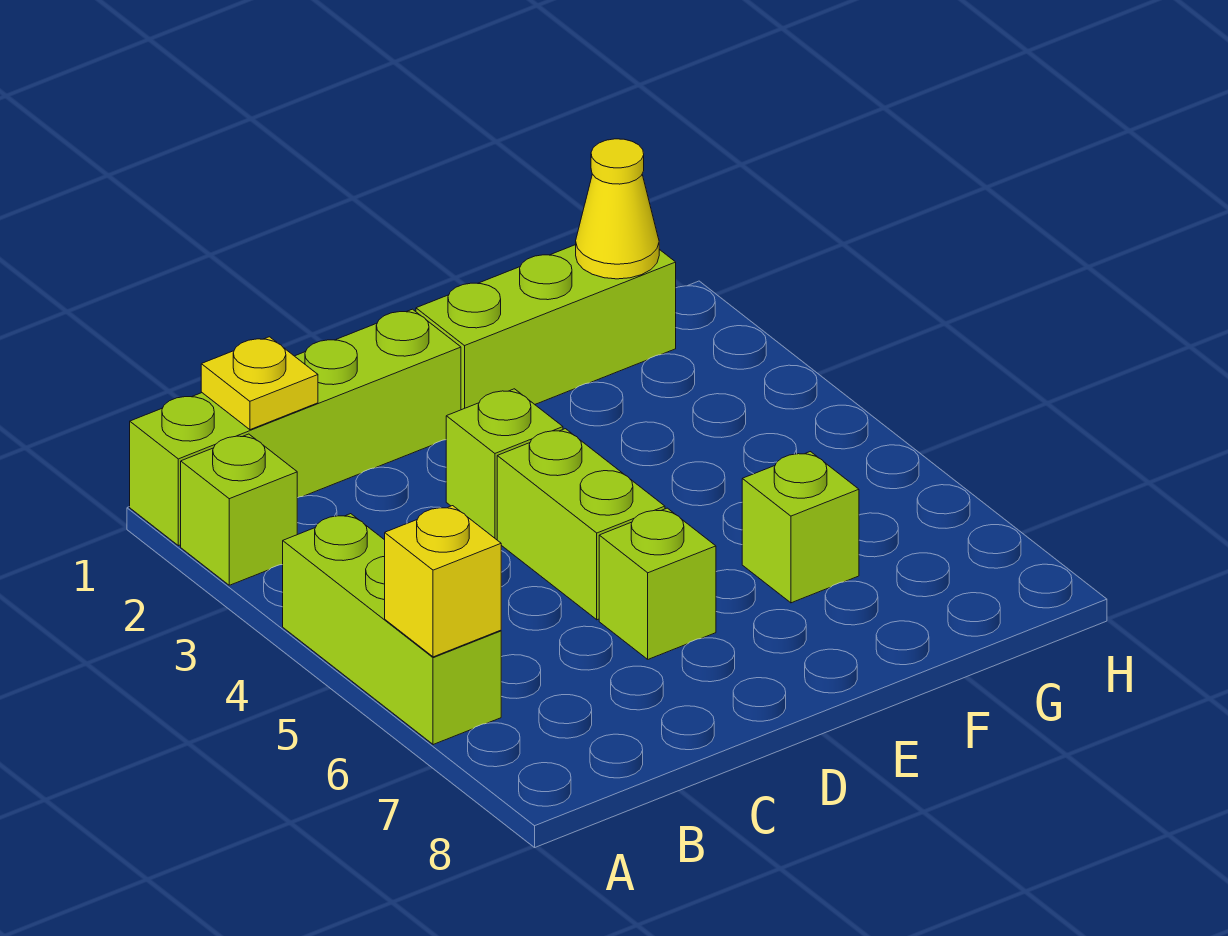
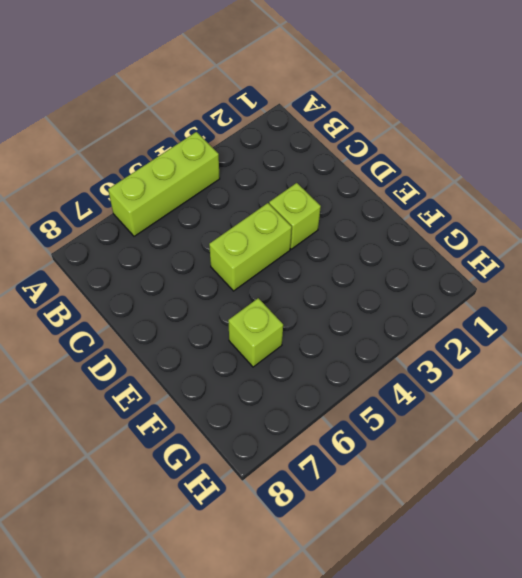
none -> lime 1x4 brick [130,309,461,546]
none -> lime 1x1 brick [181,434,297,585]

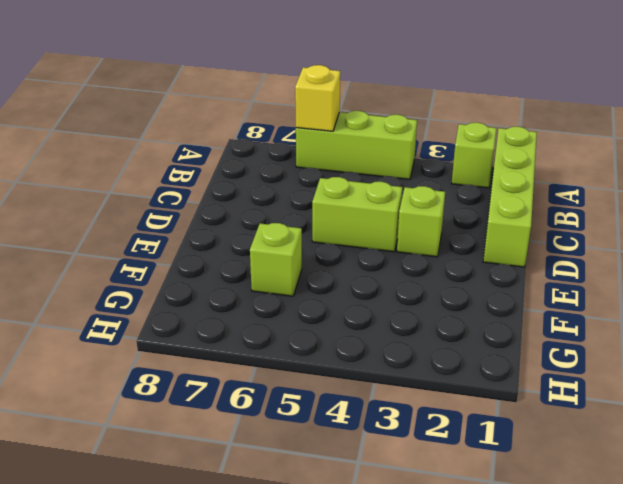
none -> lime 1x1 brick [599,508,716,659]
none -> lime 1x3 brick [416,245,676,410]

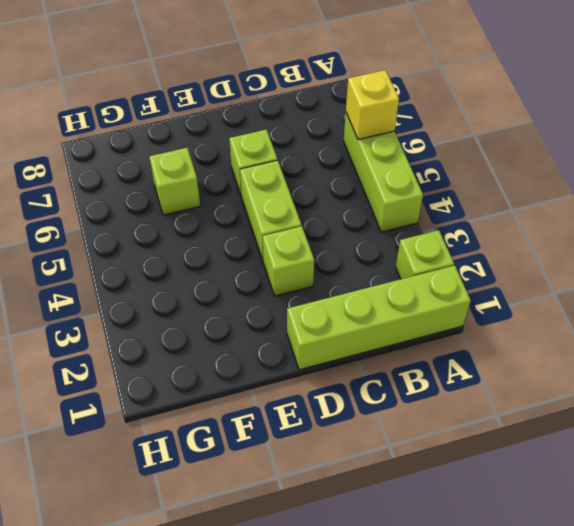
none -> lime 1x3 brick [416,245,676,410]
none -> yellow 1x1 plate [201,337,318,430]

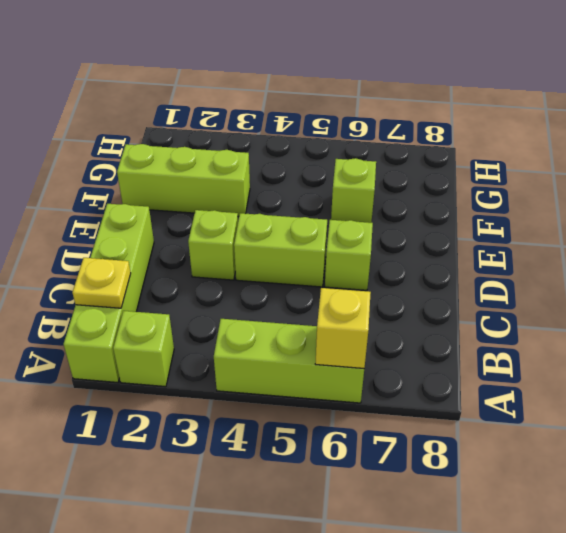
lime 1x3 brick [117,144,250,216] -> lime 1x3 brick turned to [416,245,676,410]
none -> yellow 1x1 cone [576,139,659,279]

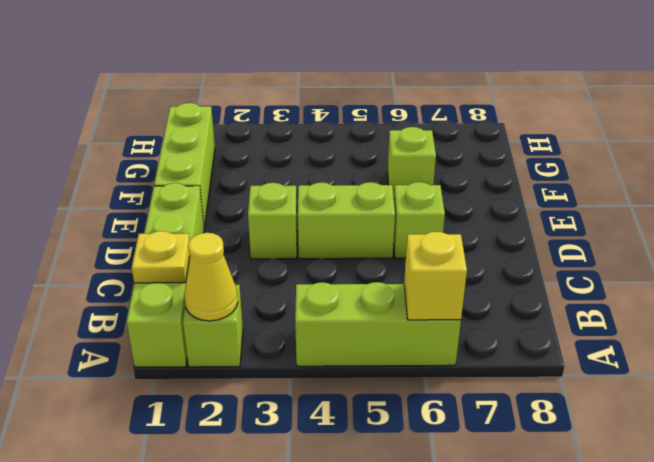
yellow 1x1 cone [184,233,238,321] -> yellow 1x1 cone moved to [576,139,659,279]

